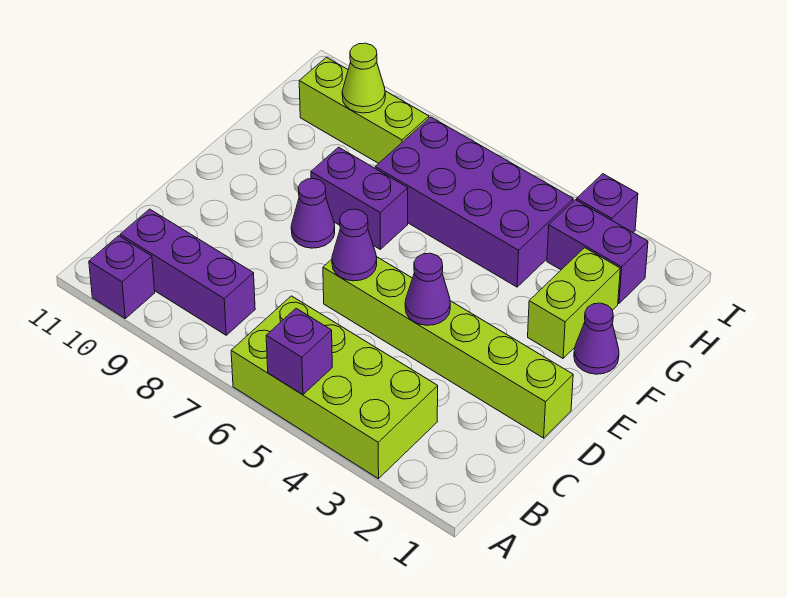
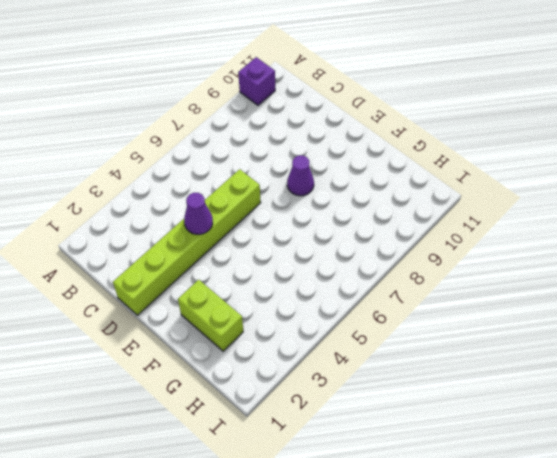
none -> lime 2x4 brick [231,296,438,479]
none -> purple 1x3 brick [120,209,255,335]
none -> purple 1x1 cone [574,303,619,374]

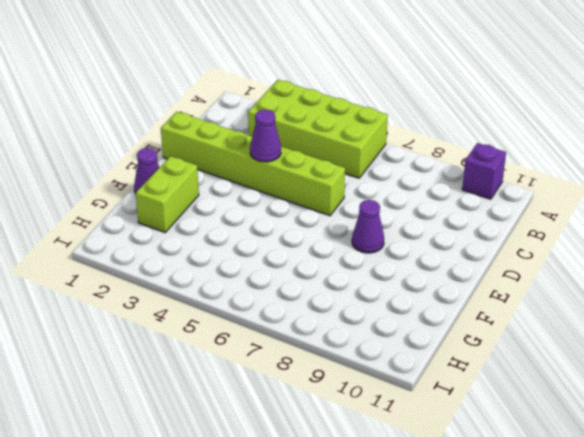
none -> purple 1x3 brick [120,209,255,335]
none -> purple 1x2 brick [311,147,408,249]
none -> purple 2x4 brick [375,117,573,287]

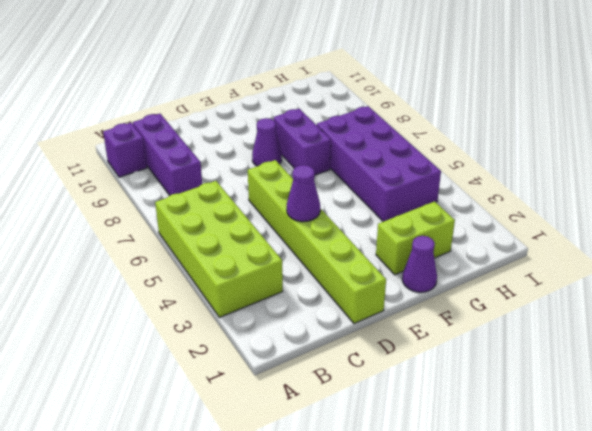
none -> purple 1x2 brick [547,200,648,304]
none -> lime 1x3 brick [299,57,429,163]
none -> purple 1x1 brick [577,174,638,232]

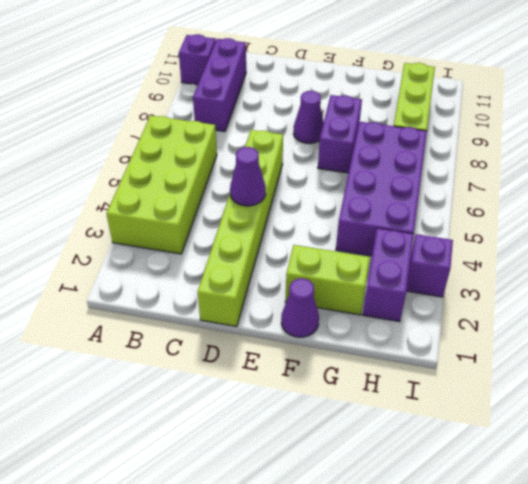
none -> purple 1x1 brick [266,308,332,395]
none -> purple 1x1 cone [332,209,377,281]
none -> lime 1x1 cone [342,43,385,113]

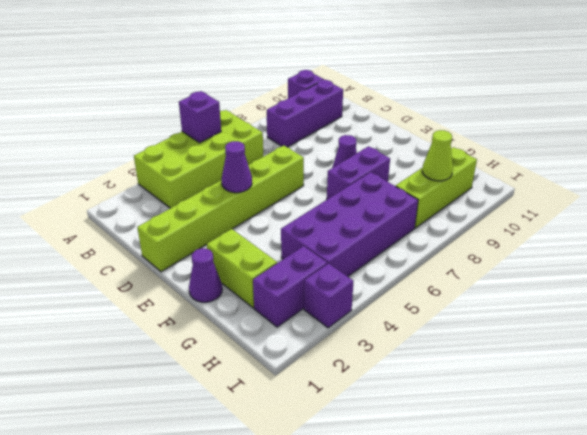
none -> purple 1x1 cone [332,209,377,281]

